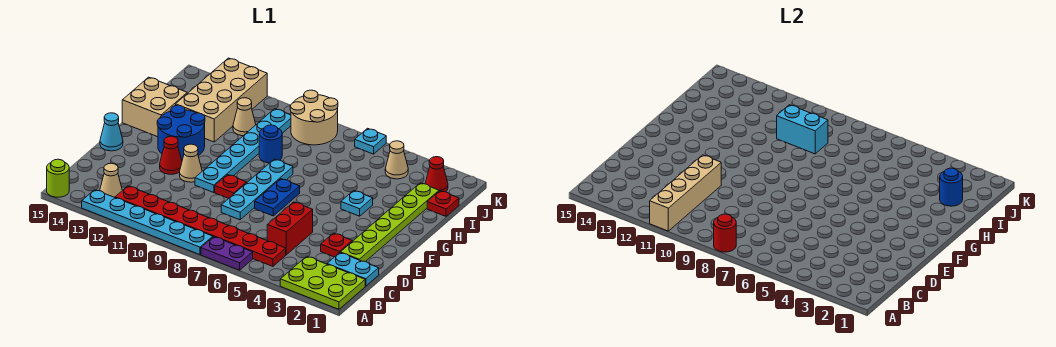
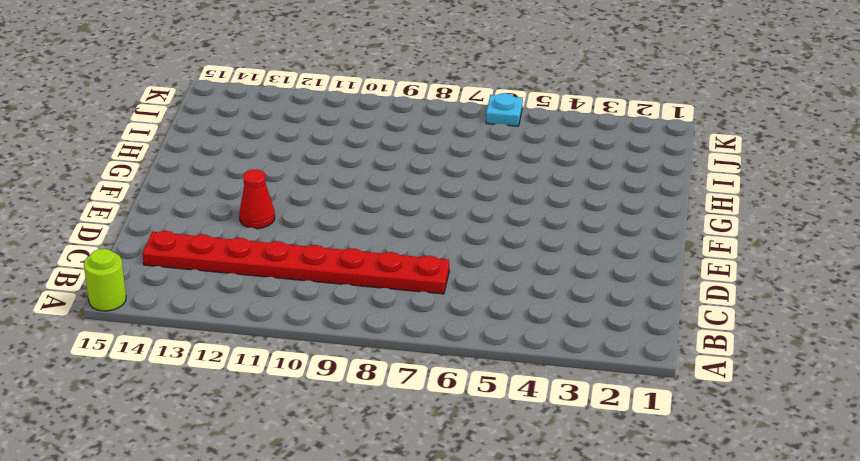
red 1x8 plate [142,231,449,294] -> red 1x8 plate moved to [115,186,286,266]
none -> lime 2x3 plate [280,256,365,309]
none -> purple 1x2 plate [201,237,253,270]
none -> cyan 1x6 plate [82,190,213,255]
none -> tan 1x1 cone [100,163,122,197]

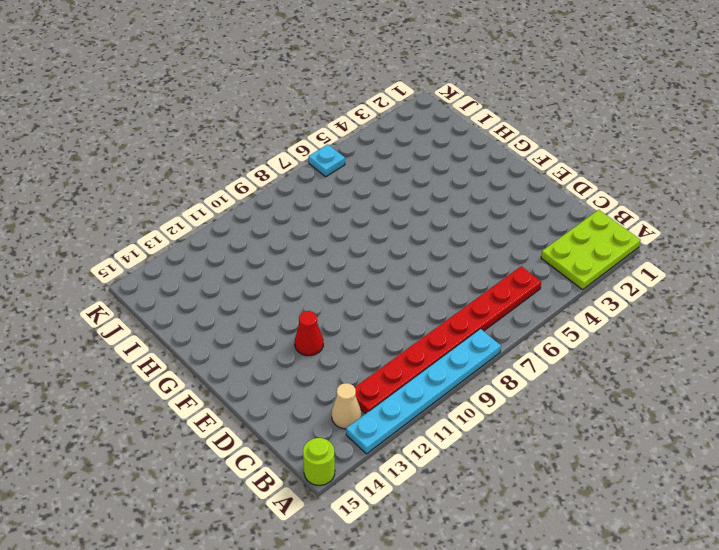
none -> purple 1x2 plate [201,237,253,270]
none -> cyan 1x2 plate [327,253,379,286]
none -> red 1x2 brick [267,202,313,255]
none -> lime 1x6 plate [340,183,439,262]

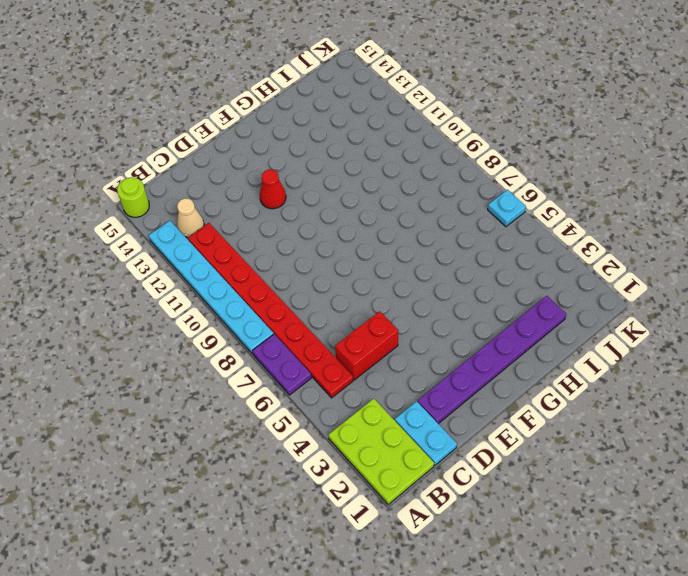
purple 1x6 plate [418,296,566,424] -> lime 1x6 plate [340,183,439,262]
none -> red 1x1 plate [321,233,352,257]
none -> cyan 1x4 plate [221,159,293,220]
none -> blue 1x2 plate [255,179,300,216]
none -> red 1x1 plate [215,175,246,198]

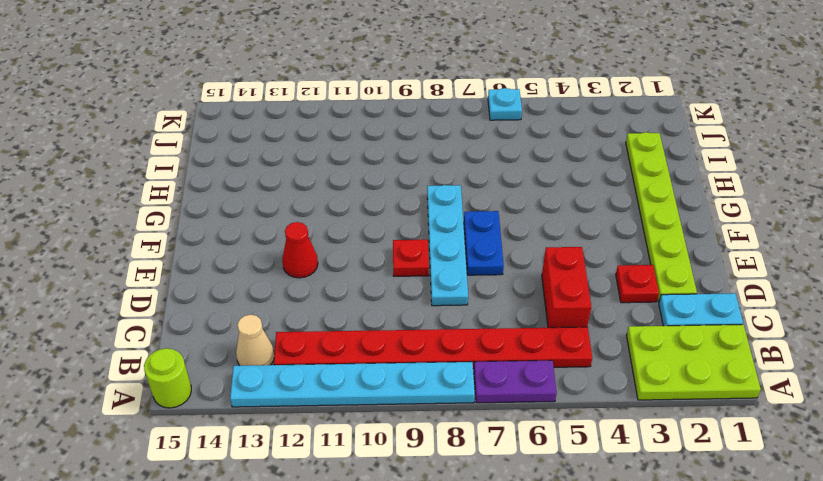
none -> cyan 1x6 plate [195,109,291,193]
none -> tan 1x1 cone [180,144,202,182]
none -> cyan 1x1 cone [100,113,123,151]
none -> blue 2x2 round brick [157,105,205,160]

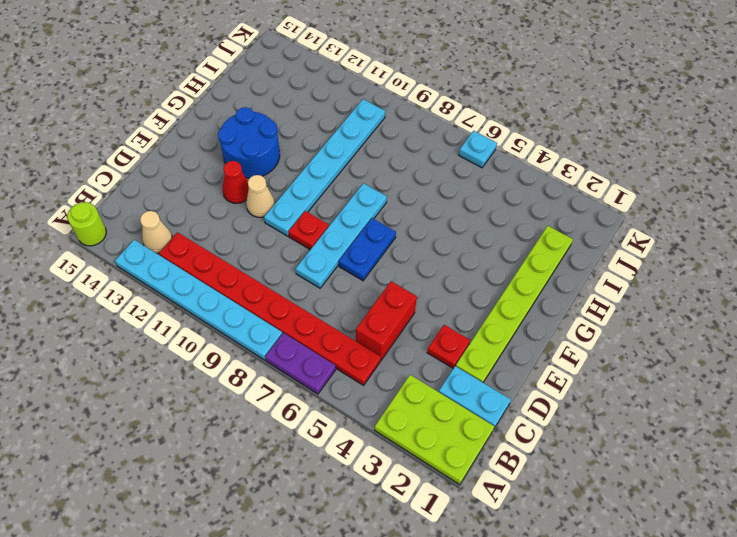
none -> cyan 1x1 cone [100,113,123,151]
none -> cyan 1x1 plate [341,190,373,216]
none -> tan 2x2 brick [122,77,187,137]
none -> blue 1x1 round brick [259,125,282,163]

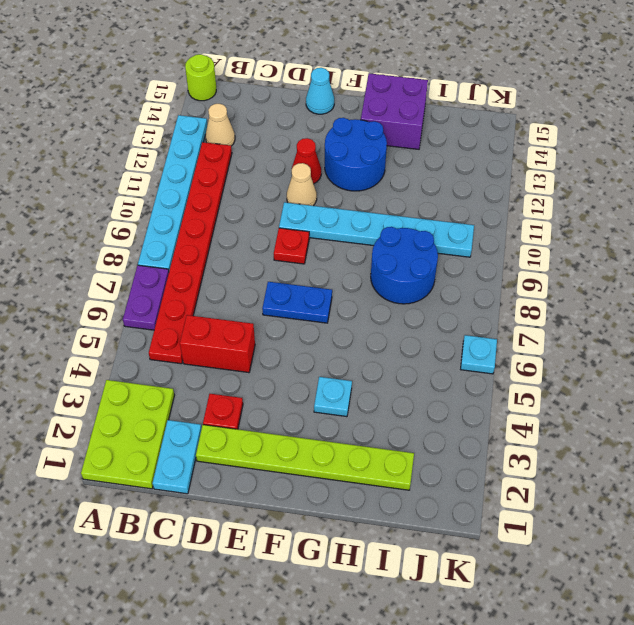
purple 2x2 brick [361,73,428,149] -> tan 2x2 brick [122,77,187,137]
blue 2x2 round brick [371,227,438,304] -> blue 1x1 round brick [259,125,282,163]
none -> cyan 1x4 plate [221,159,293,220]
none -> tan 2x4 brick [176,58,267,142]
none -> red 1x1 plate [427,191,459,216]
none -> tan 1x1 cone [233,98,256,136]

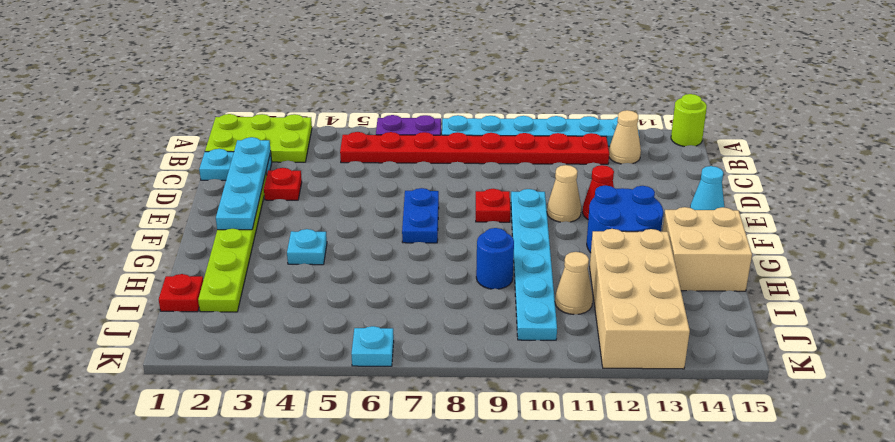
cyan 1x4 plate [216,137,271,230] -> cyan 1x4 plate moved to [221,159,293,220]
none -> red 1x2 brick [267,202,313,255]
none -> red 1x1 cone [425,157,448,192]
none -> tan 1x1 cone [385,141,408,179]
none -> tan 2x2 round brick [290,90,338,145]

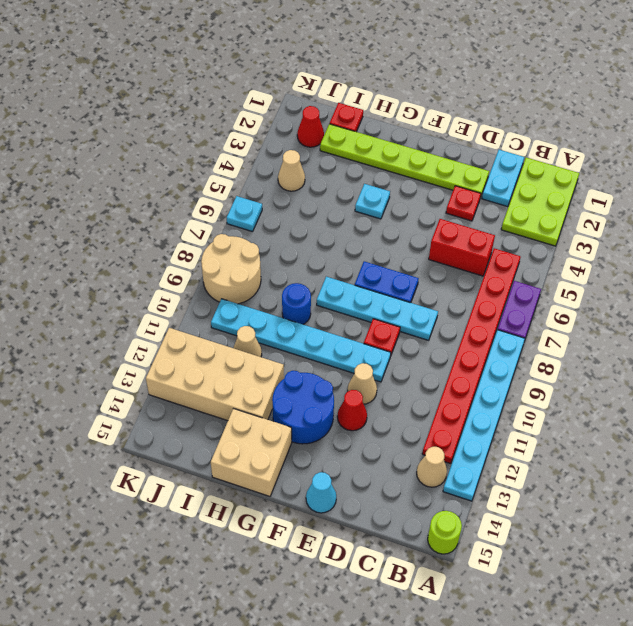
none -> red 1x1 round brick [714,214,736,252]
none -> tan 1x4 brick [650,155,721,231]
none -> blue 1x1 round brick [940,168,963,206]
none -> cyan 1x2 brick [777,105,828,154]

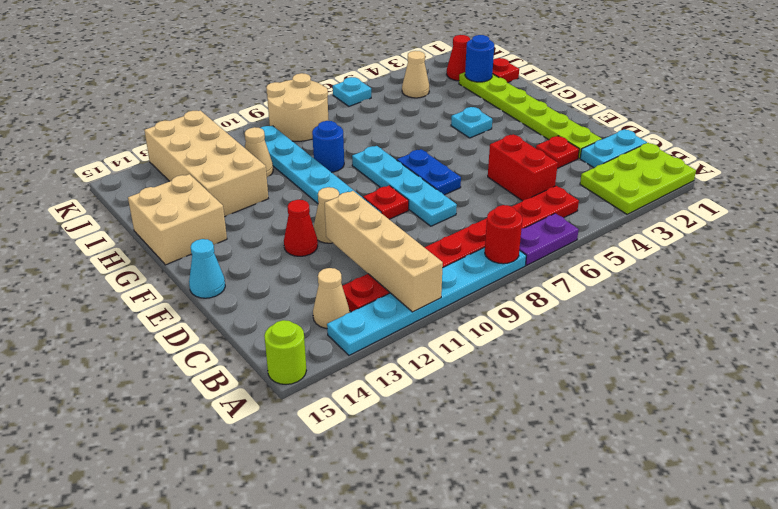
none -> blue 2x2 round brick [157,105,205,160]
none -> cyan 1x2 brick [777,105,828,154]

